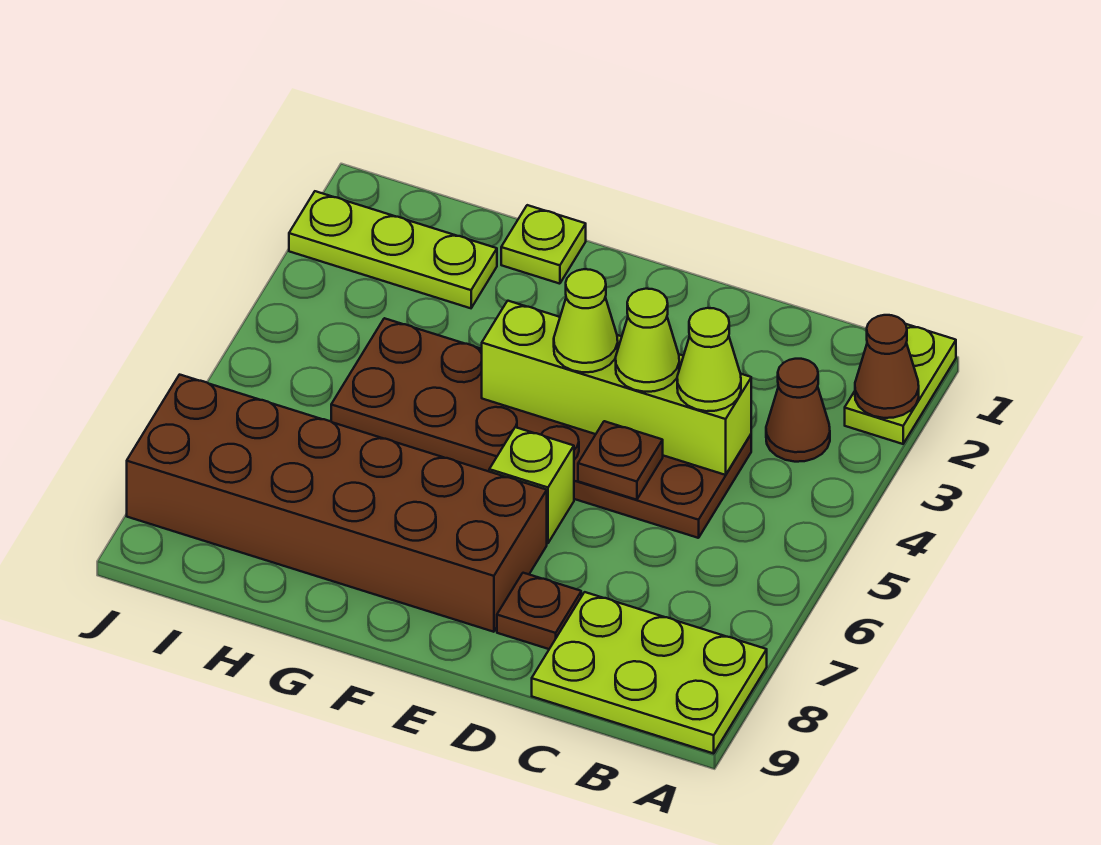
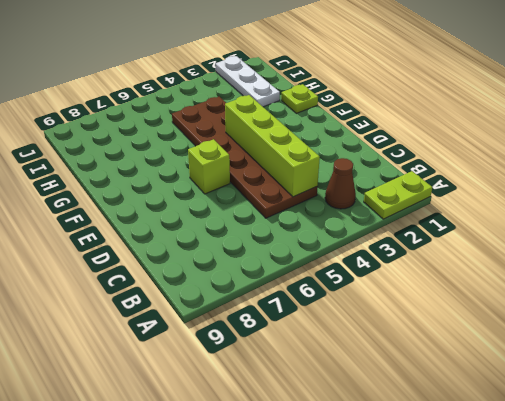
white 1x3 plate [216,56,280,107] -> lime 1x3 plate [289,191,497,308]
none -> lime 2x3 plate [532,592,767,753]
none -> brown 1x1 plate [497,573,581,649]
none -> brown 2x6 brick [127,375,547,632]

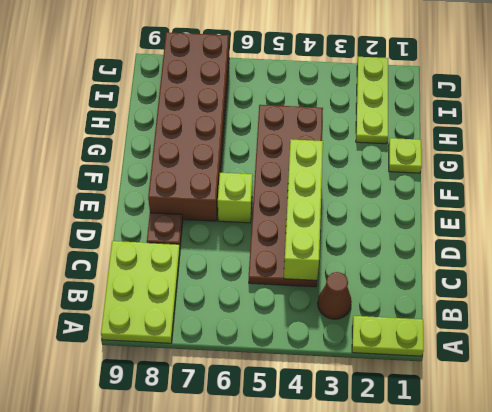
none -> brown 1x1 cone [855,315,919,418]
none -> brown 1x1 plate [578,421,663,500]
none -> lime 1x1 cone [677,308,741,411]

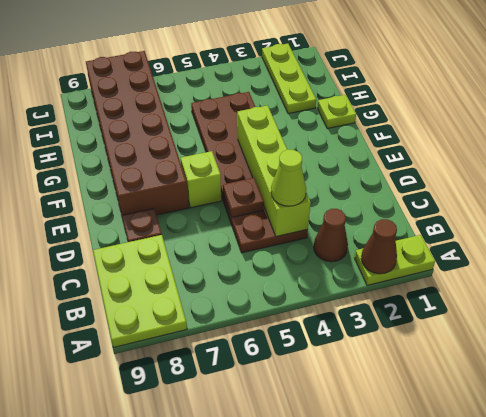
none -> lime 1x1 cone [616,289,679,392]
none -> lime 1x1 cone [554,269,618,372]

